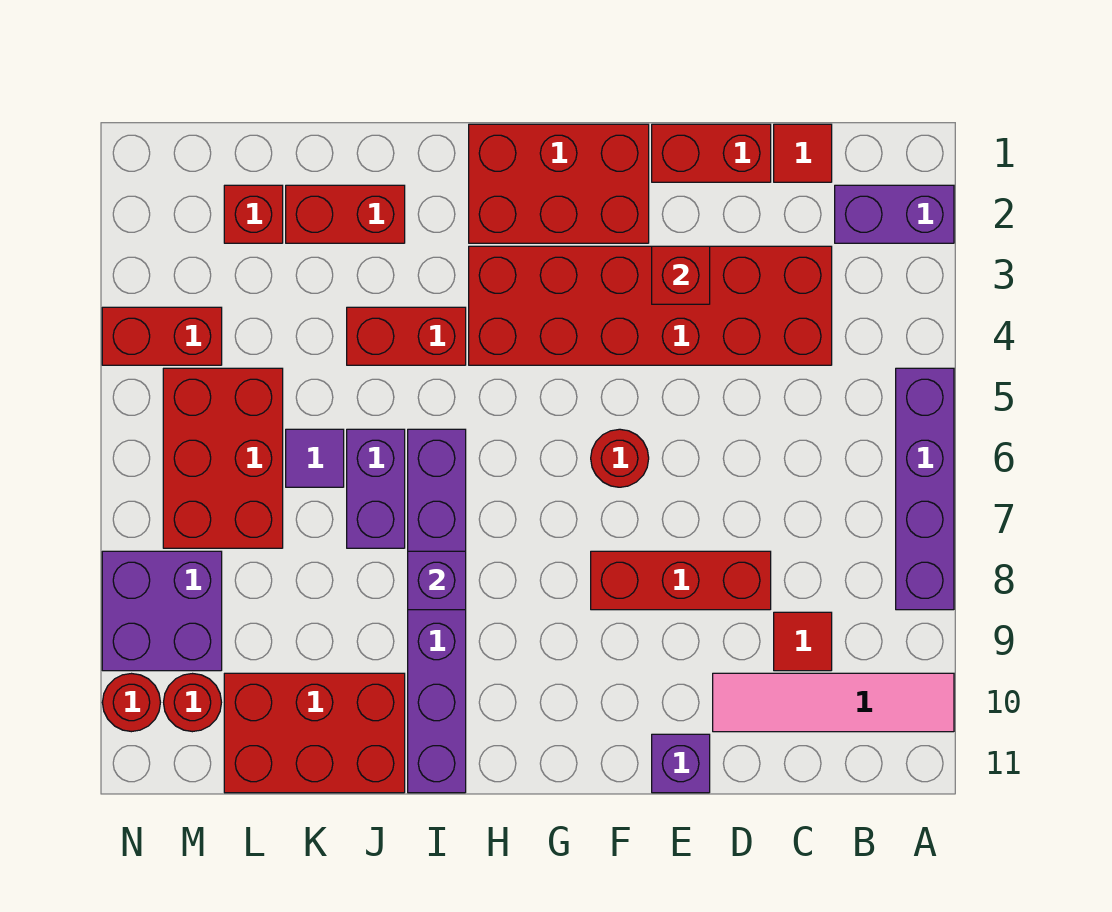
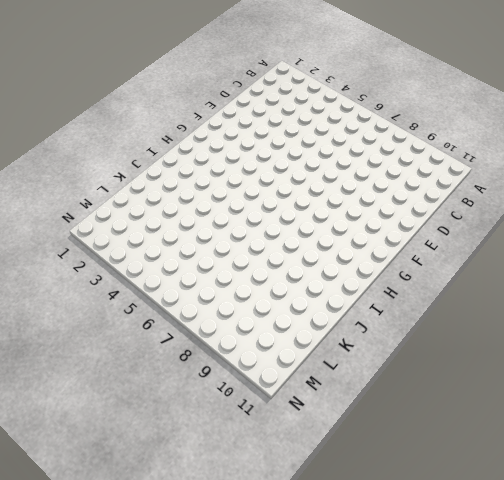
none -> purple 1x2 brick [835,185,954,243]
none -> purple 1x4 brick [896,368,954,610]
none -> pink 1x4 tile [713,673,954,732]

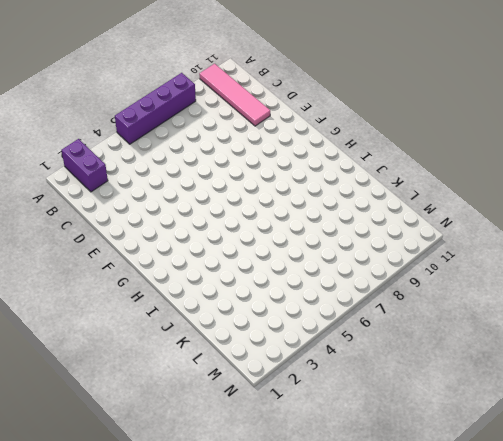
none -> red 1x1 tile [774,124,832,182]
none -> red 2x6 brick [469,246,832,365]
none -> red 1x1 tile [774,612,832,671]

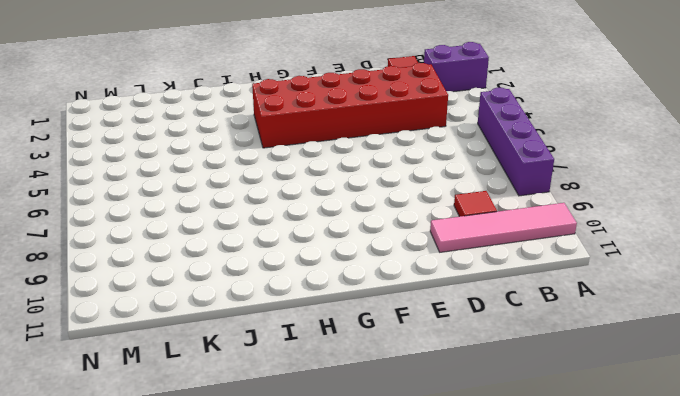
none -> red 1x2 brick [652,124,771,182]
none -> red 1x3 brick [591,551,771,610]
none -> purple 1x1 brick [652,734,710,793]

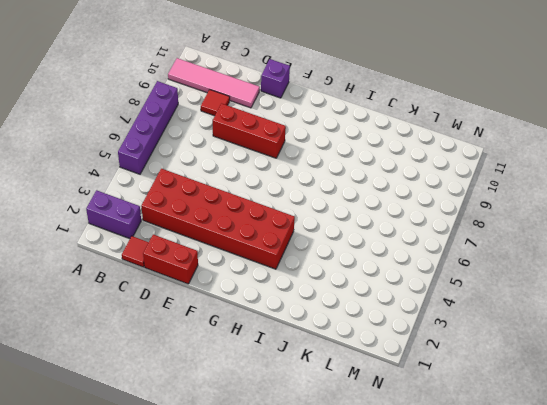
none -> red 2x3 brick [469,124,649,243]
none -> red 1x1 round brick [591,429,649,487]
none -> red 1x2 brick [347,307,466,365]

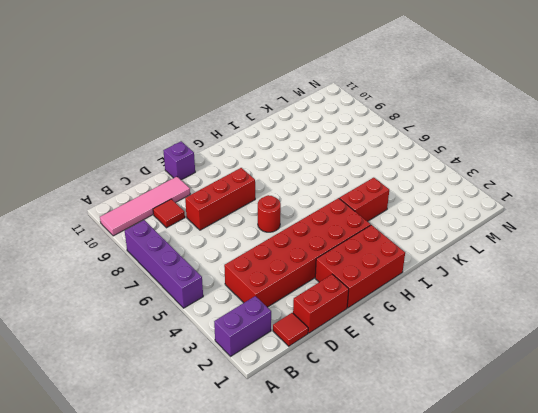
none -> purple 1x6 brick [408,429,466,793]
none -> red 1x2 brick [286,185,405,243]
none -> purple 1x2 brick [347,429,405,548]

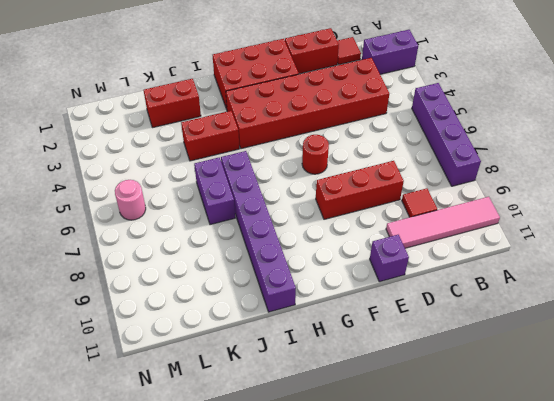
pink 1x1 round brick [115,180,146,220] -> red 2x3 brick [163,368,283,548]
none -> red 2x3 brick [224,673,405,793]
none -> purple 1x1 tile [286,429,344,487]
none -> red 1x1 brick [224,185,283,243]

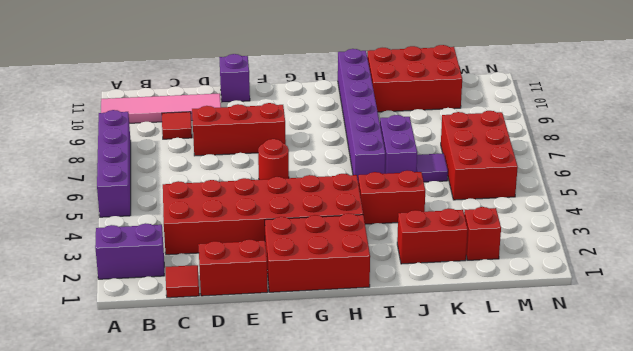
none -> red 1x2 brick [102,307,222,365]
none -> purple 2x2 brick [102,551,222,671]
none -> red 1x1 round brick [164,674,221,732]

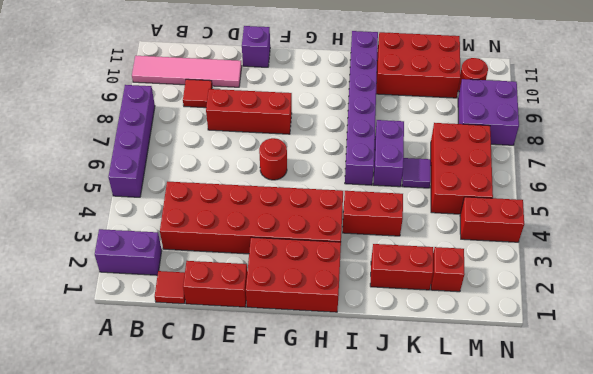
none -> red 1x1 round brick [102,674,160,732]
none -> red 1x1 brick [652,246,710,304]
none -> purple 1x1 brick [408,551,466,610]

